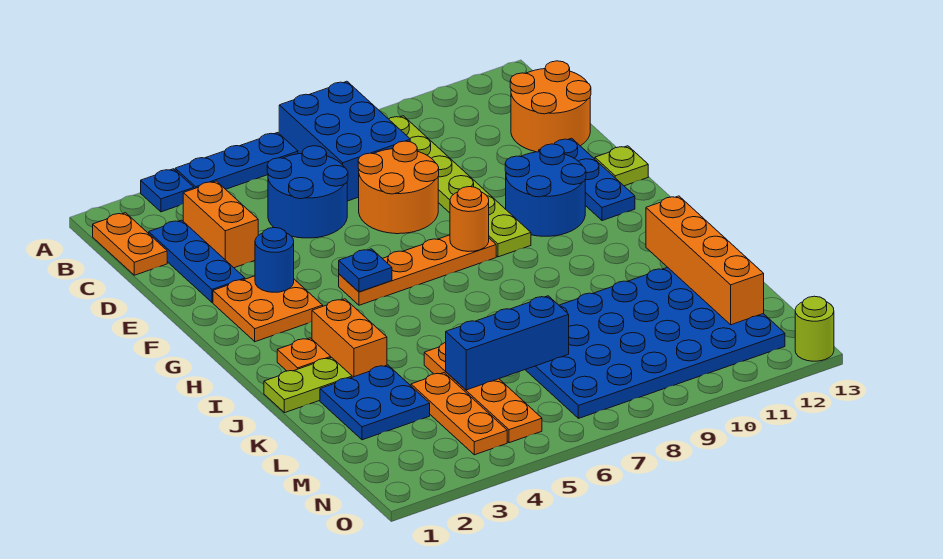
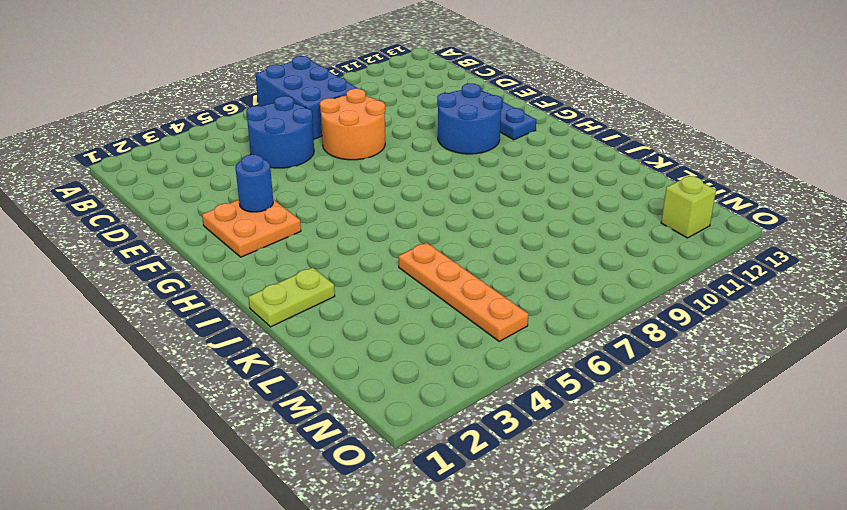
lime 1x1 brick [661,176,716,238] -> blue 4x6 plate [525,267,785,418]
none -> blue 1x1 plate [141,169,194,212]
none -> blue 1x3 plate [175,133,298,189]
none -> orange 1x2 plate [93,213,167,275]

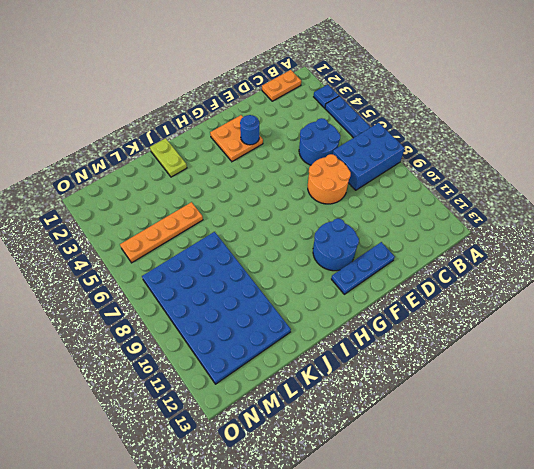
none -> lime 1x6 plate [389,116,531,257]
none -> blue 1x3 plate [149,220,245,302]
none -> orange 1x2 brick [183,181,258,268]

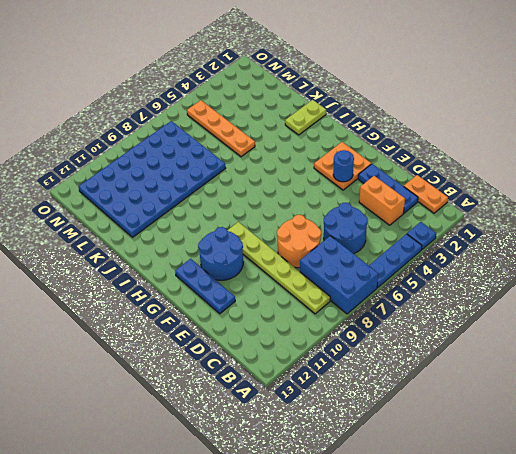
none -> orange 2x2 round brick [510,61,591,152]
none -> lime 1x1 plate [595,146,648,186]
none -> orange 1x4 plate [339,235,496,305]

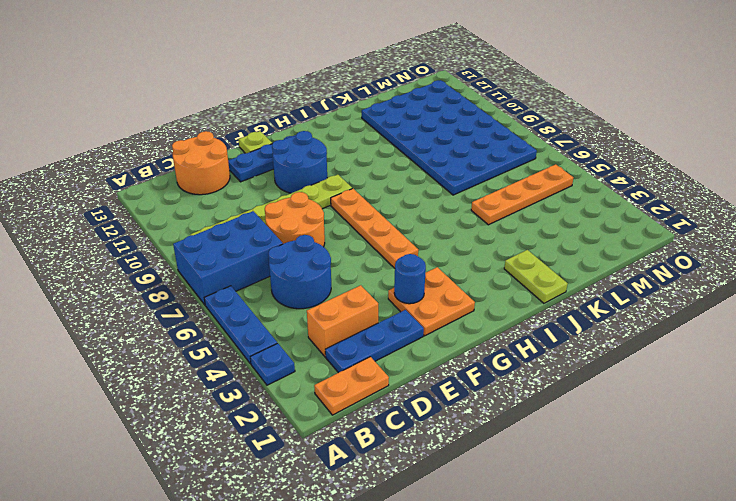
none -> orange 1x1 plate [277,338,331,371]
none -> orange 1x2 brick [312,299,387,377]
none -> blue 2x2 plate [320,365,430,440]

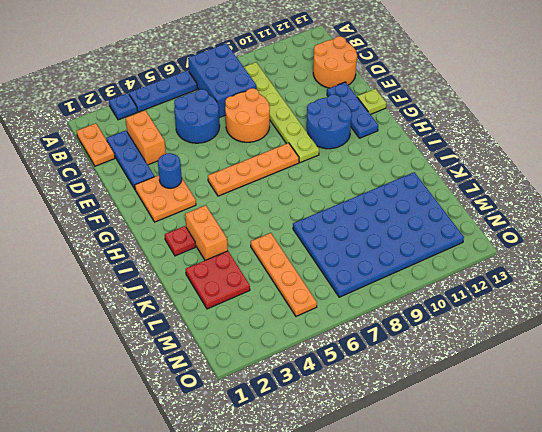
red 1x1 plate [165,226,196,256] -> orange 1x1 plate [277,338,331,371]
red 2x2 plate [186,251,250,309] -> blue 2x2 plate [320,365,430,440]
none -> lime 1x2 plate [264,358,352,413]
none -> orange 1x3 plate [411,373,507,455]
none -> lime 1x1 round brick [795,296,834,361]

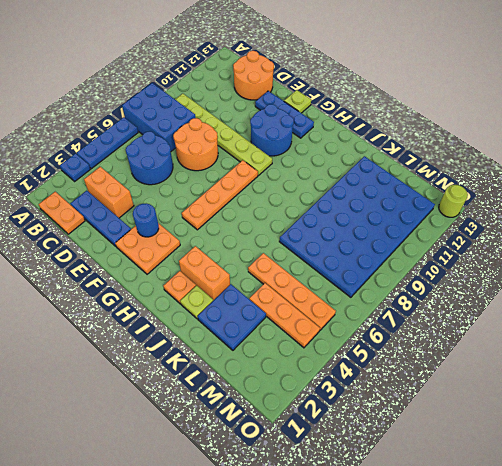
lime 1x1 plate [180,285,213,319] -> lime 1x2 plate [264,358,352,413]
none -> blue 1x1 plate [339,249,392,292]
none -> orange 1x1 round brick [450,187,489,252]
none -> orange 1x4 brick [646,196,764,325]

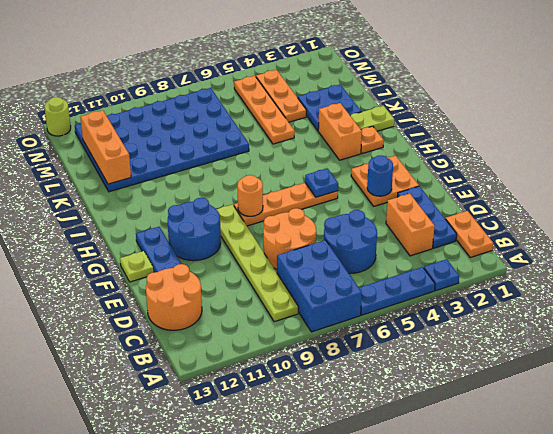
orange 1x3 brick [80,110,131,184] -> orange 1x4 brick [646,196,764,325]
none -> blue 1x3 brick [446,296,569,390]

